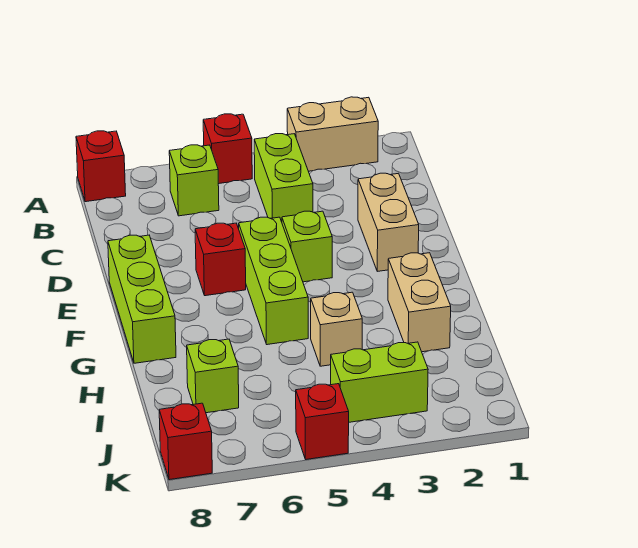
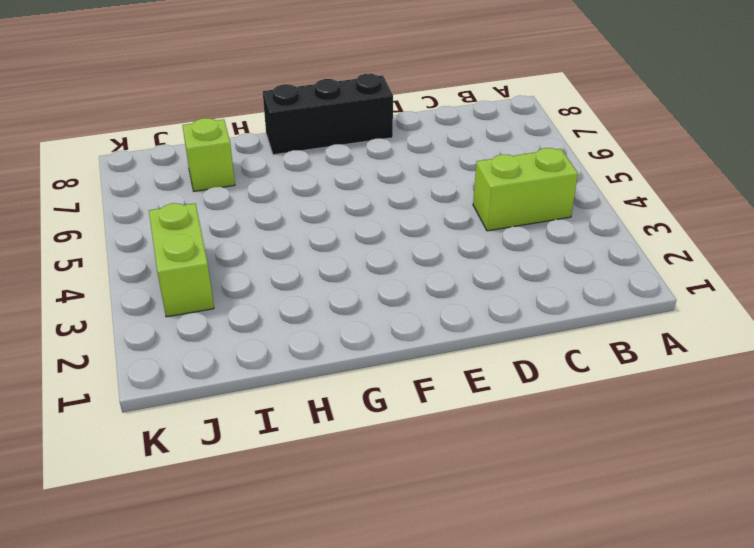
black 1x3 brick [263,74,393,155] -> lime 1x3 brick [108,235,176,363]
none -> tan 1x2 brick [287,97,378,171]
none -> red 1x1 brick [203,114,252,184]
none -> red 1x1 brick [76,131,126,202]

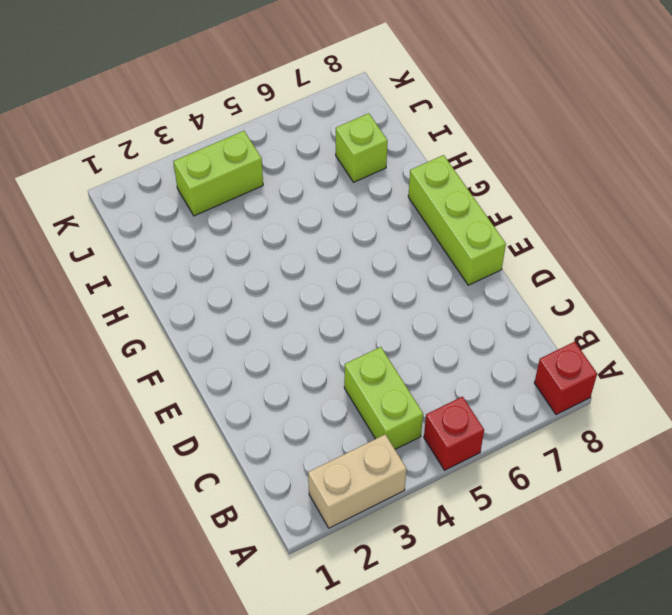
none -> lime 1x1 brick [169,145,219,216]
none -> tan 1x2 brick [358,173,419,271]
none -> lime 1x1 brick [282,211,332,282]

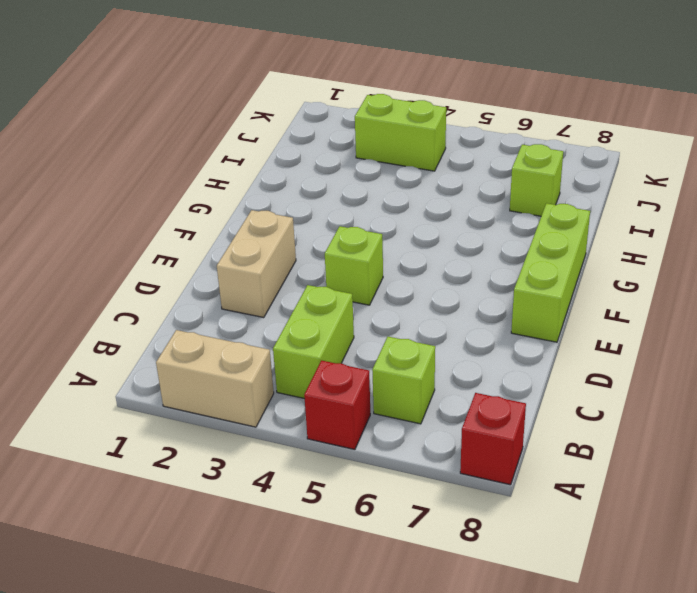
none -> lime 1x3 brick [239,217,308,345]
none -> red 1x1 brick [195,223,246,296]
none -> tan 1x2 brick [388,253,451,352]

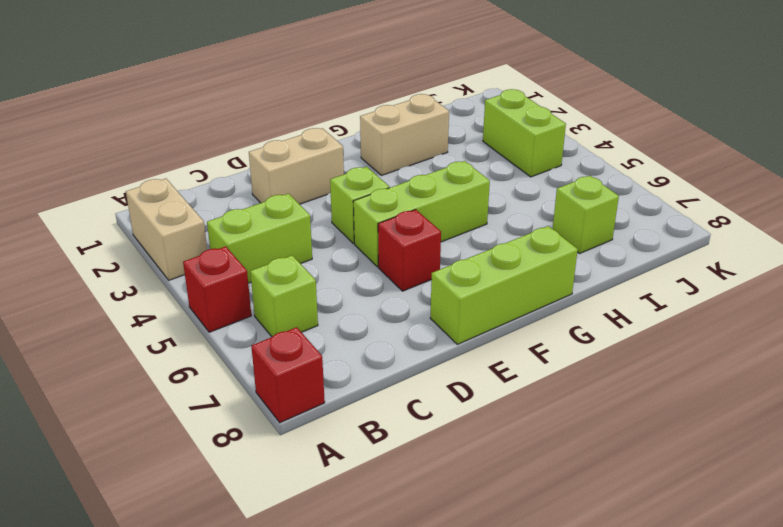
none -> tan 1x1 brick [311,292,362,366]
none -> red 1x1 brick [296,384,349,459]
none -> red 1x1 brick [159,403,212,480]

